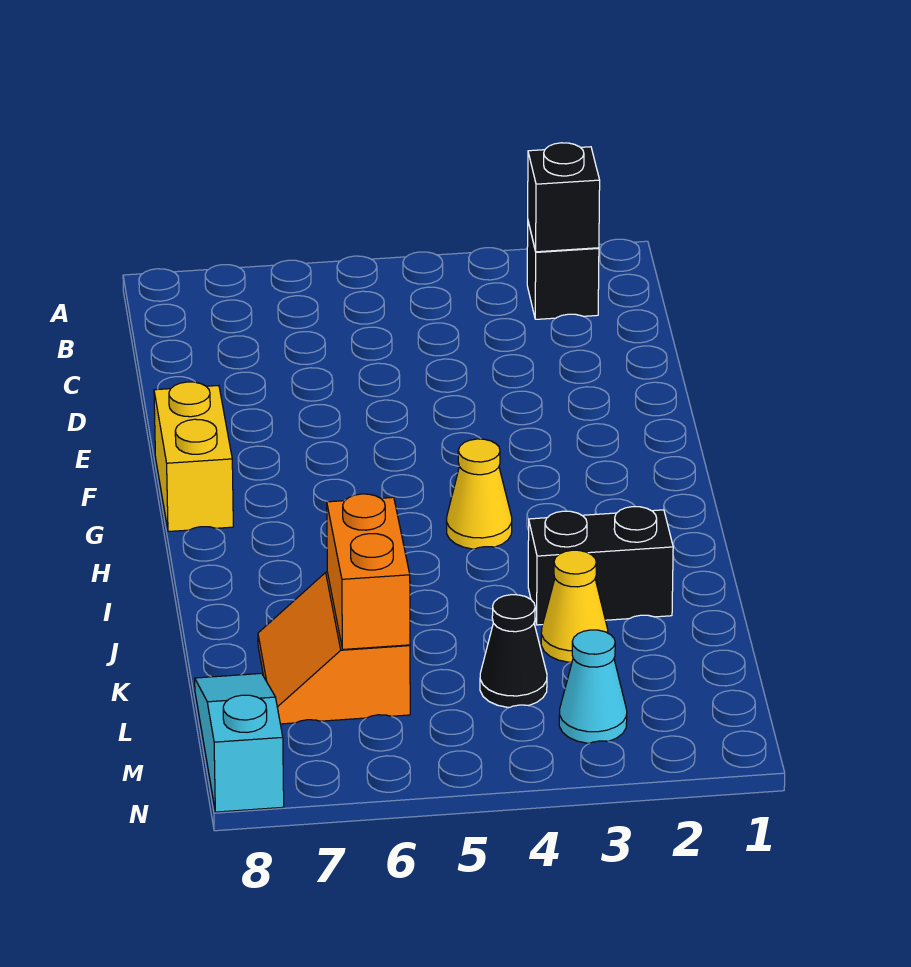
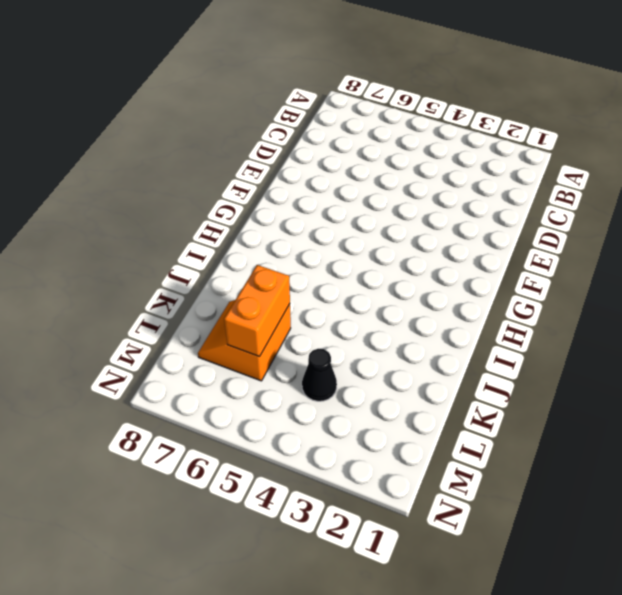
none -> black 1x1 brick [527,222,599,319]
none -> yellow 1x2 brick [154,382,233,532]

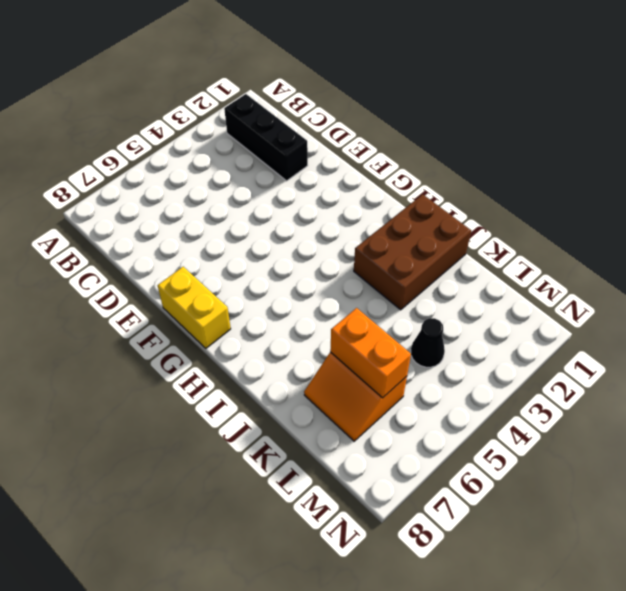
black 1x3 brick [224,94,308,181] -> black 1x1 brick [527,222,599,319]
brown 2x3 brick [354,194,471,310] -> black 1x2 brick [528,507,673,625]
none -> yellow 1x1 cone [446,439,512,549]
none -> yellow 1x1 cone [541,550,608,662]

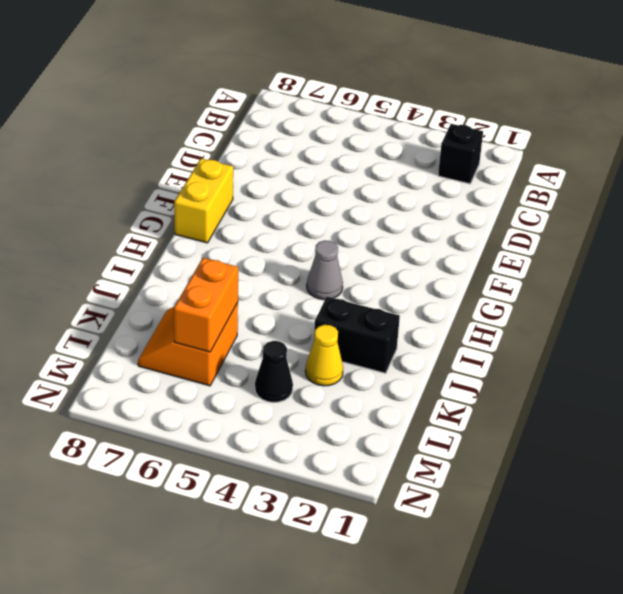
grey 1x1 cone [307,240,343,300] -> yellow 1x1 cone [446,439,512,549]
none -> cyan 1x3 slope [195,673,284,812]
none -> cyan 1x1 cone [559,630,627,743]

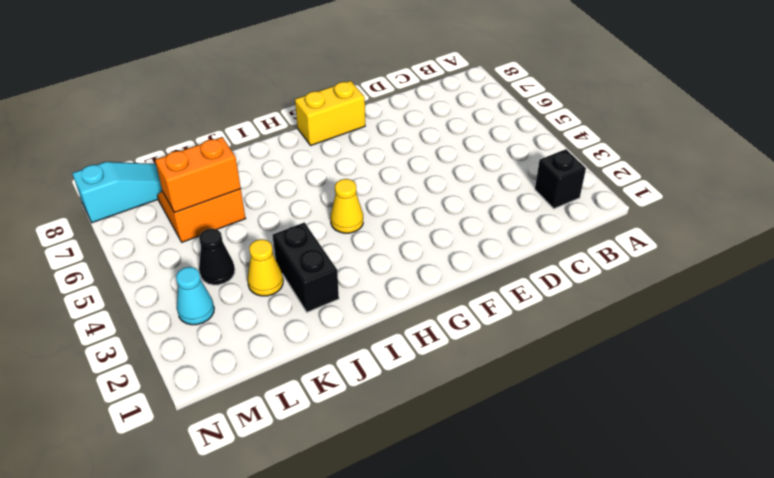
none -> black 1x1 brick [528,143,600,252]

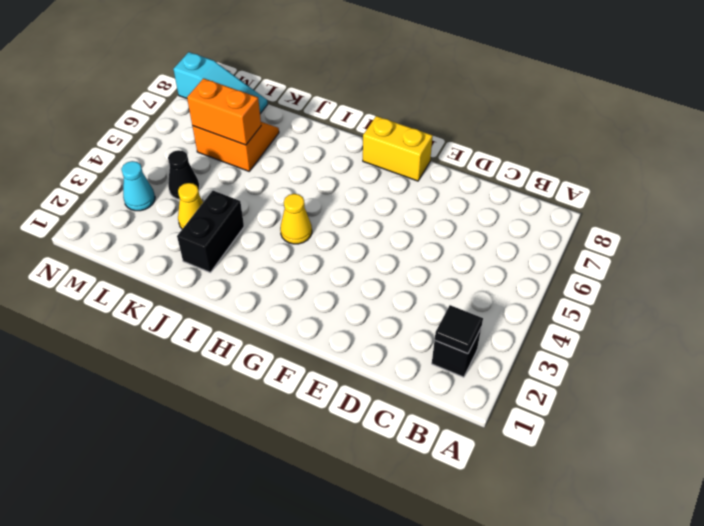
black 1x1 tile [435,305,483,354] -> black 1x1 brick [528,143,600,252]

